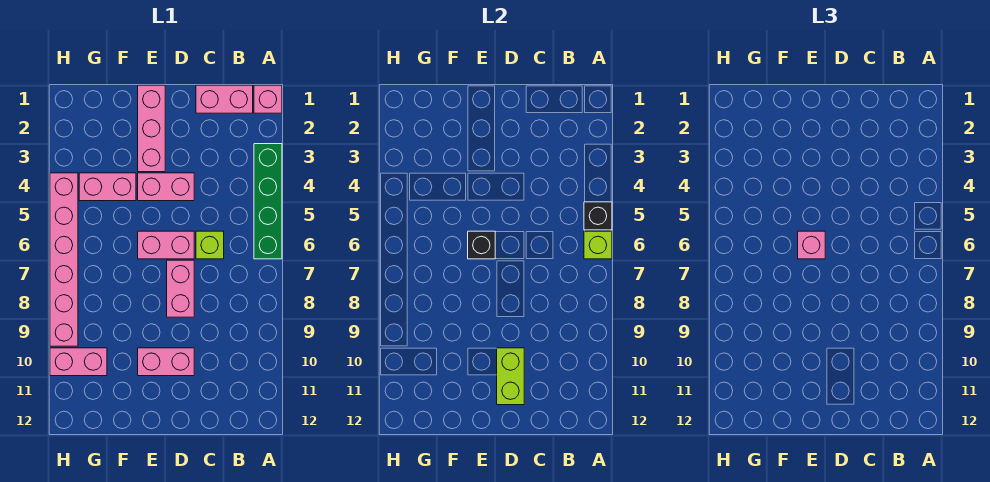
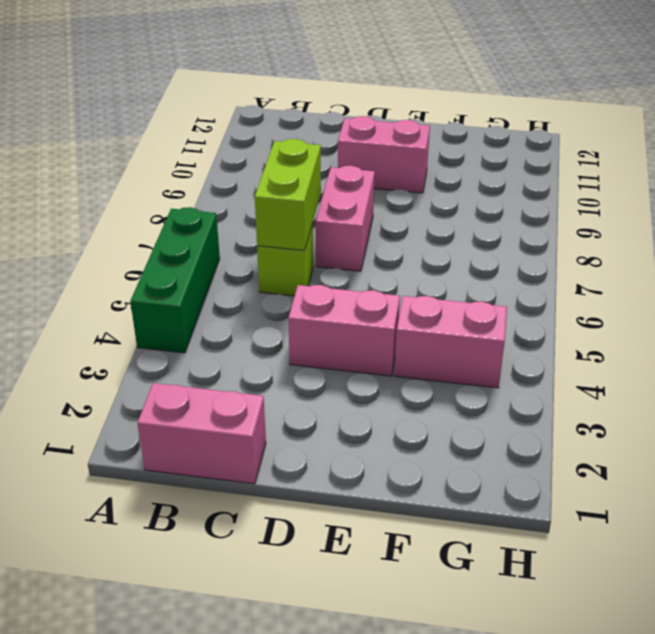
green 1x3 brick [130,207,220,353] -> green 1x4 brick [254,144,282,259]
lime 1x2 brick [255,139,321,250] -> lime 1x2 brick moved to [497,348,524,405]
none -> pink 1x1 brick [254,85,282,113]
none -> pink 1x2 brick [138,231,194,259]
none -> pink 1x3 brick [138,85,165,172]

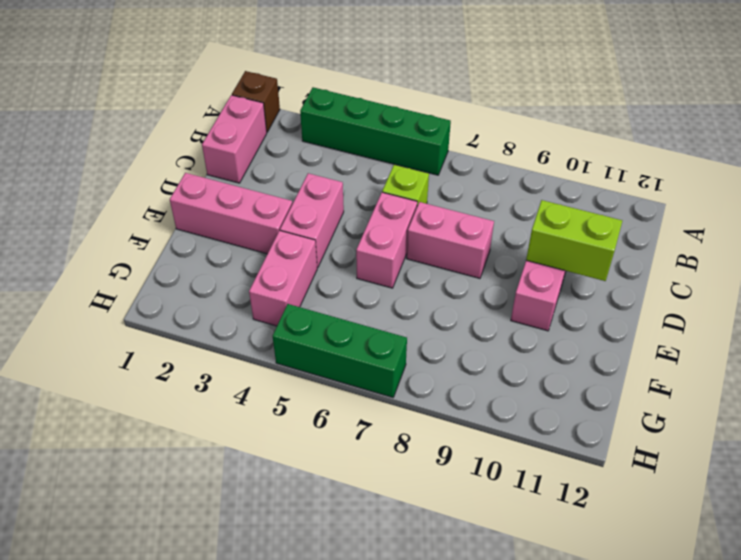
brown 1x1 brick [232,71,280,132] -> pink 1x1 brick [254,85,282,113]
green 1x3 brick [273,304,407,397] -> pink 1x6 brick [50,173,78,346]
none -> pink 1x2 brick [50,348,107,376]
none -> black 1x1 brick [584,202,612,230]
none -> lime 1x1 brick [584,231,612,259]

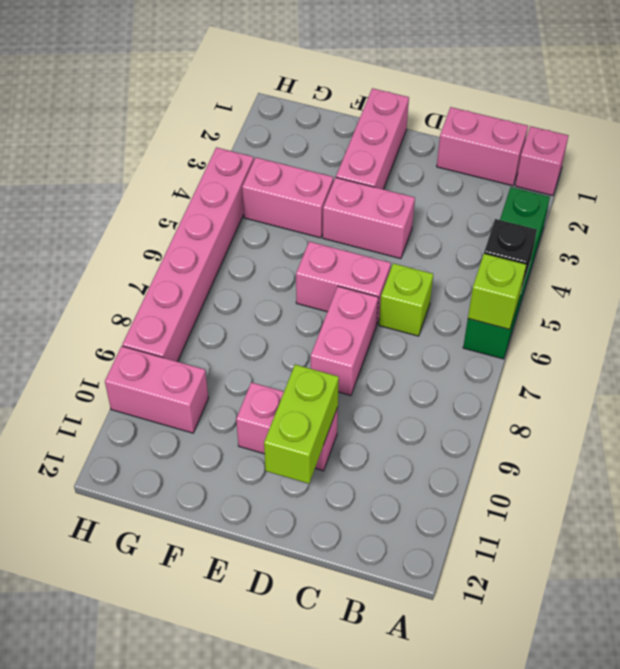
none -> black 1x1 brick [468,231,495,259]
none -> pink 1x1 brick [798,231,825,259]

